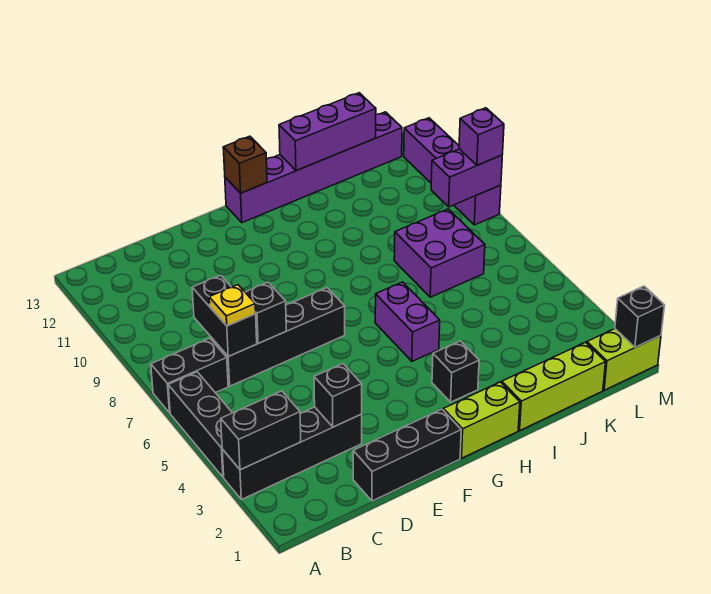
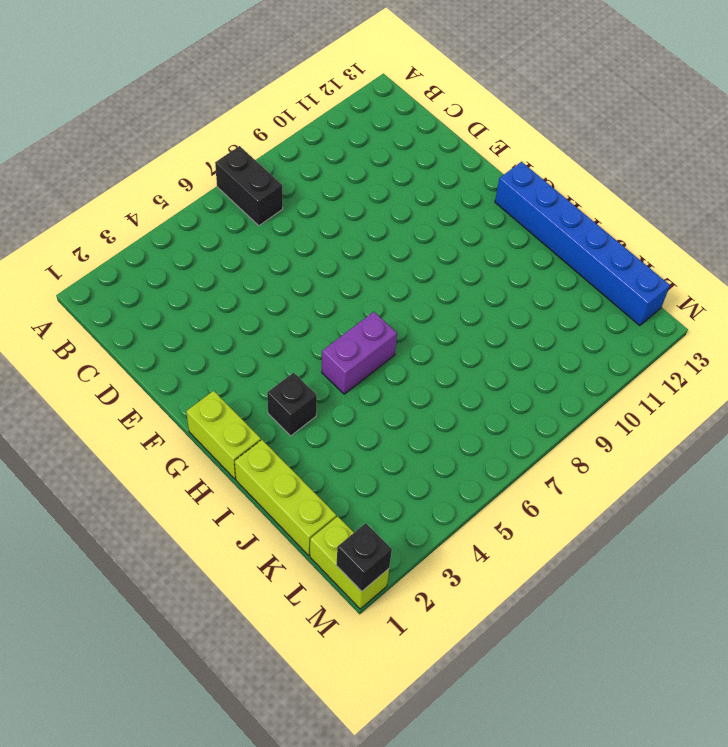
blue 1x6 brick [495,162,670,326] -> purple 1x6 brick [225,112,402,223]
none -> black 1x4 brick [222,407,362,500]
none -> black 1x3 brick [168,372,232,477]
none -> black 1x4 brick [211,288,345,386]

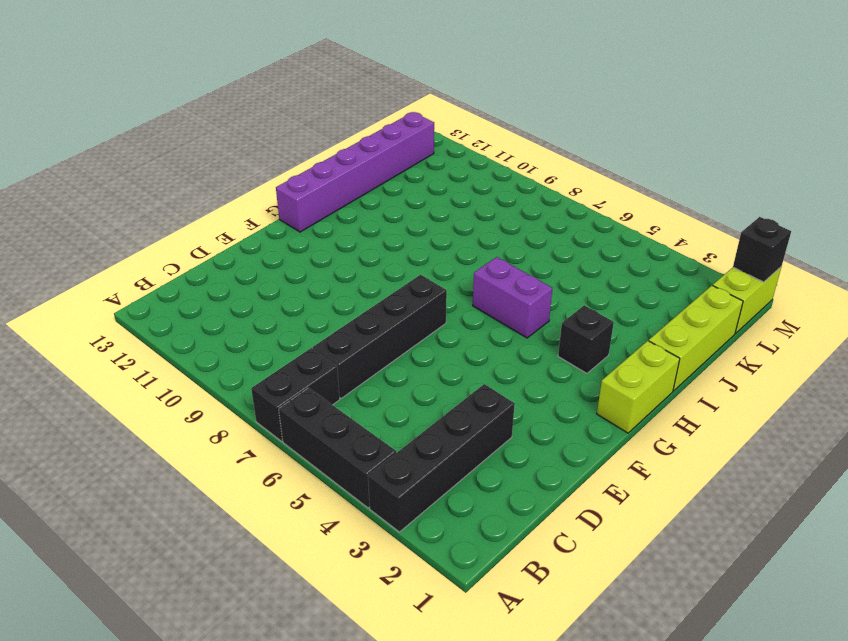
none -> black 1x3 brick [353,409,461,501]
none -> purple 2x2 brick [394,209,485,297]
none -> purple 1x4 brick [404,118,501,225]

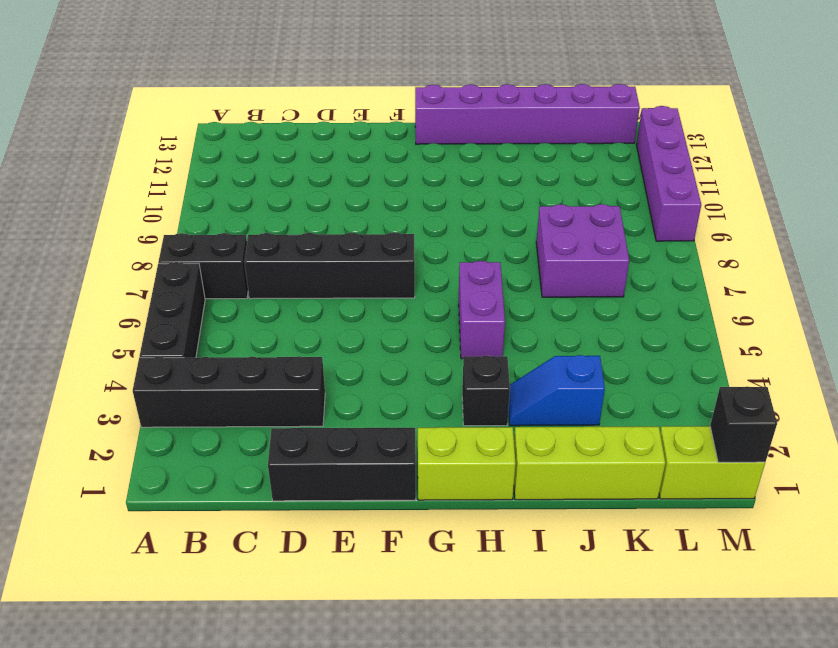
blue 1x2 slope [508,355,605,426] -> none
none -> black 1x2 brick [221,391,301,470]
none -> black 1x2 brick [192,275,257,356]
none -> black 1x1 brick [314,364,362,427]

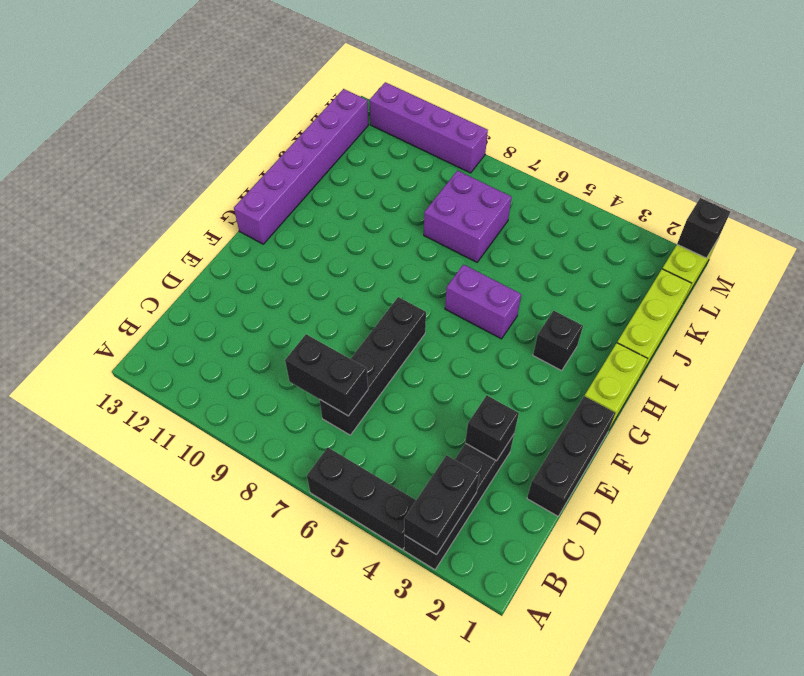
none -> black 1x2 brick [151,338,228,413]
none -> black 1x1 brick [245,282,286,343]
none -> brown 1x1 brick [223,136,267,193]

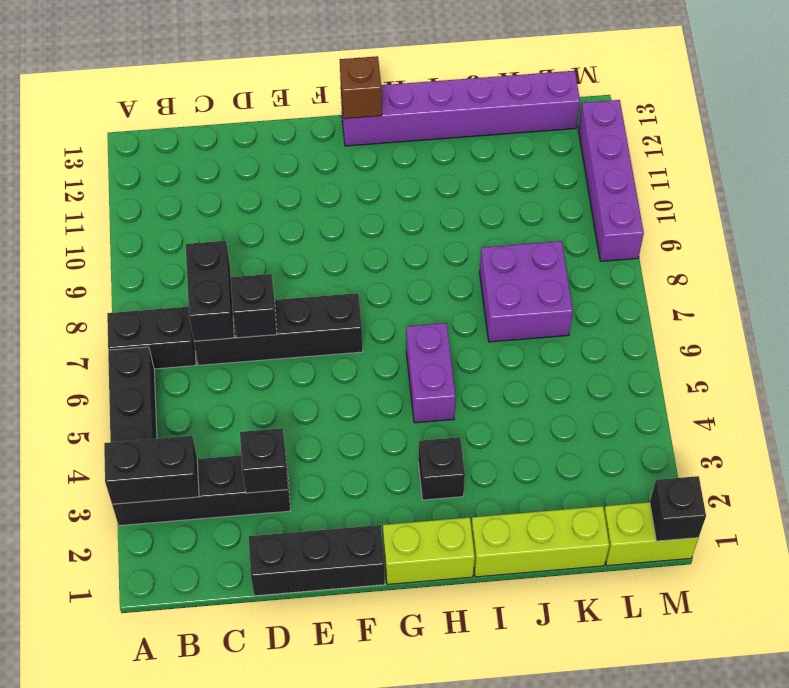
none -> purple 1x3 brick [279,93,376,171]
none -> purple 1x2 brick [431,149,502,207]
none -> yellow 1x1 plate [209,285,256,326]

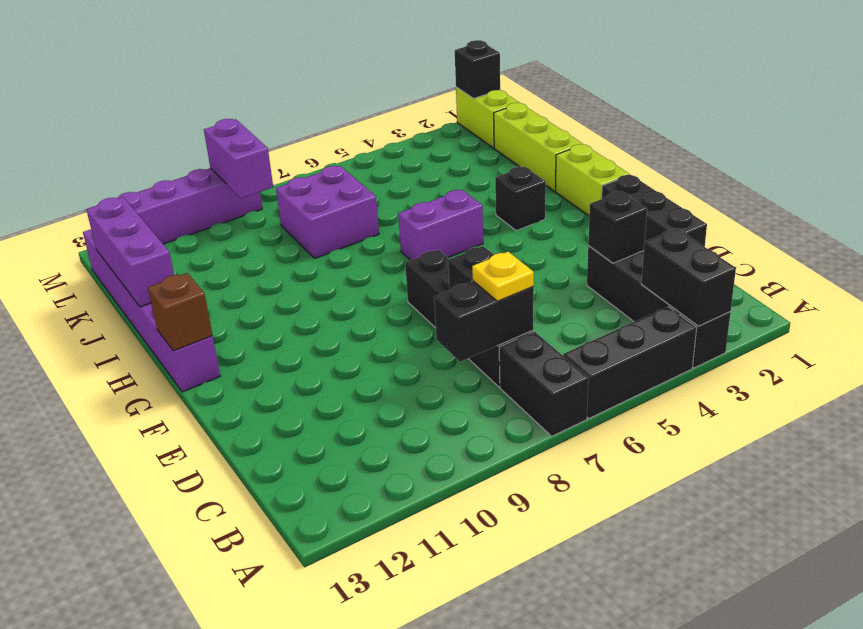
none -> purple 1x1 brick [459,108,504,165]

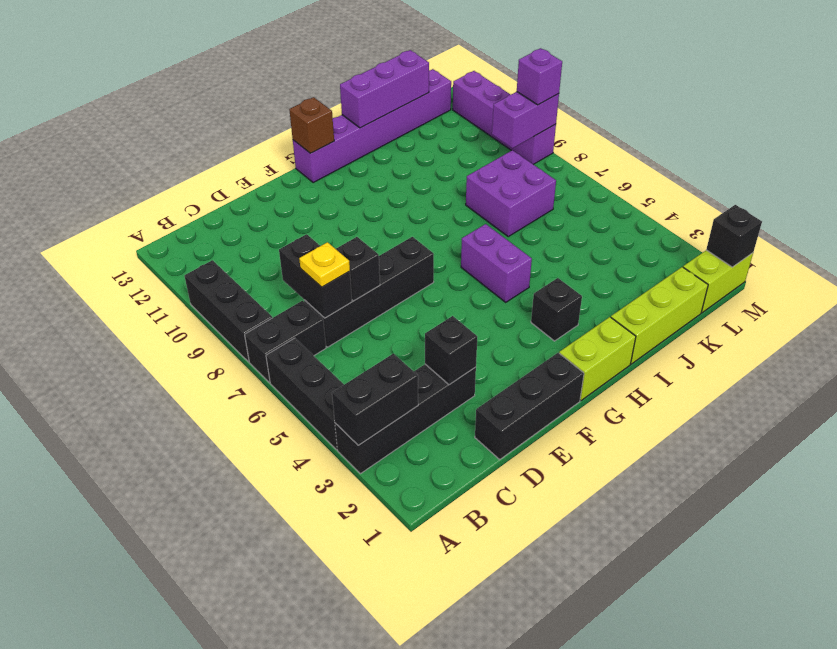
black 1x3 brick [184,260,272,362] -> none

